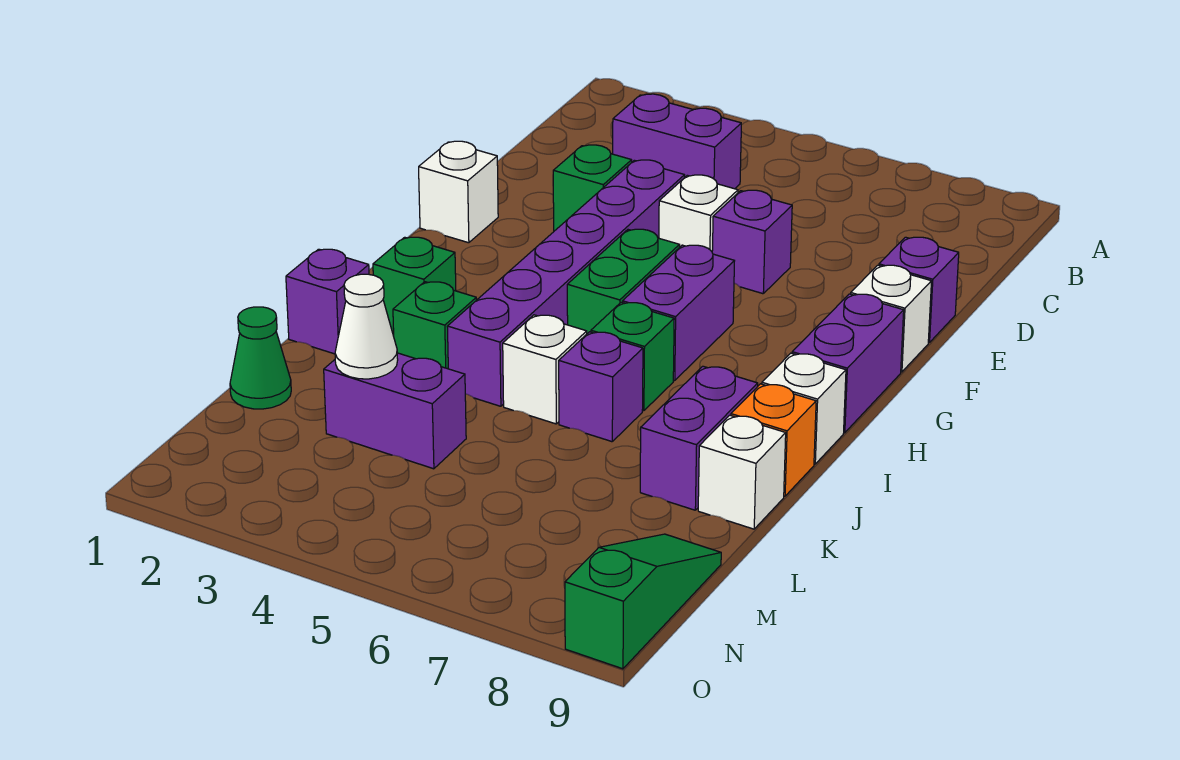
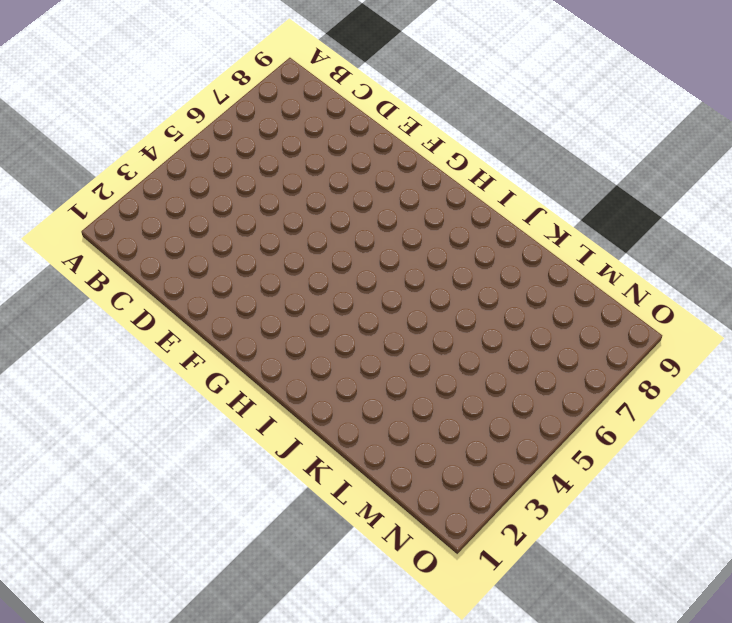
none -> purple 1x2 brick [613,94,741,189]
none -> green 1x1 brick [553,145,632,231]
none -> purple 1x6 brick [447,160,685,406]

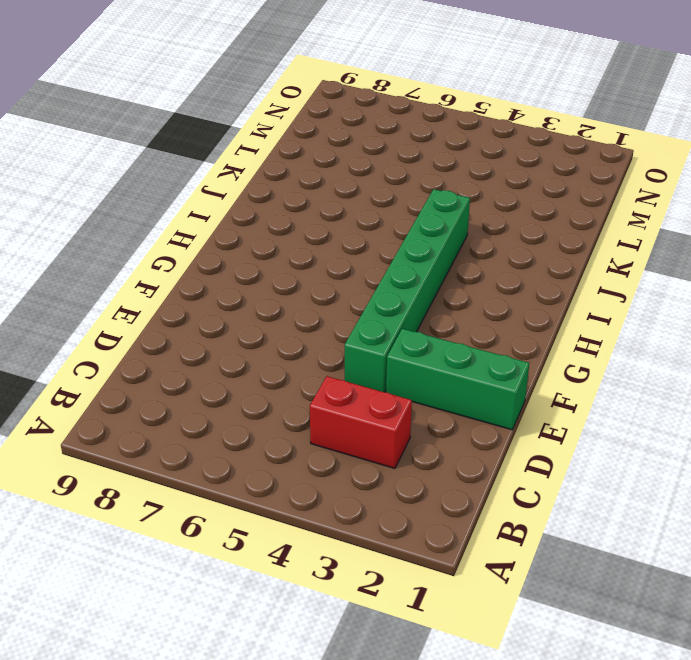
red 1x2 brick [310,376,412,468] -> purple 1x2 brick [613,94,741,189]
green 1x3 brick [386,329,529,430] -> green 1x1 brick [553,145,632,231]
green 1x6 brick [345,189,470,392] -> purple 1x6 brick [447,160,685,406]
none -> white 1x1 brick [659,175,738,251]
none -> purple 1x1 brick [712,190,792,294]
none -> purple 1x1 brick [879,237,959,343]

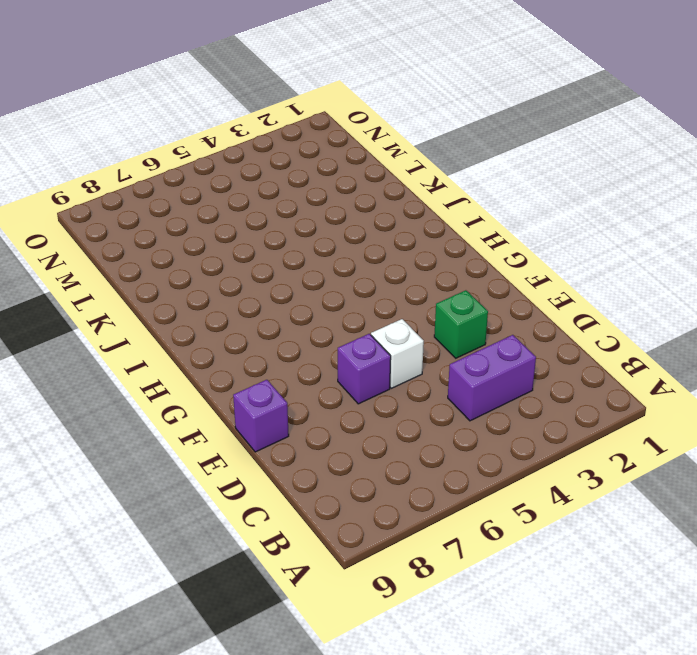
none -> purple 1x6 brick [447,160,685,406]
none -> white 1x1 brick [419,141,498,243]
none -> white 1x1 brick [851,265,932,372]

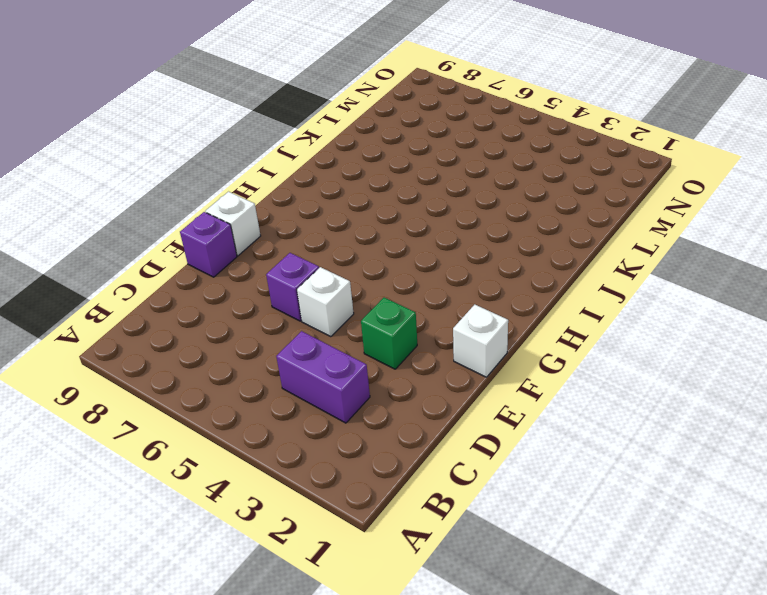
none -> purple 1x6 brick [447,160,685,406]
none -> green 1x2 brick [567,229,680,334]
none -> purple 1x2 brick [623,245,734,381]

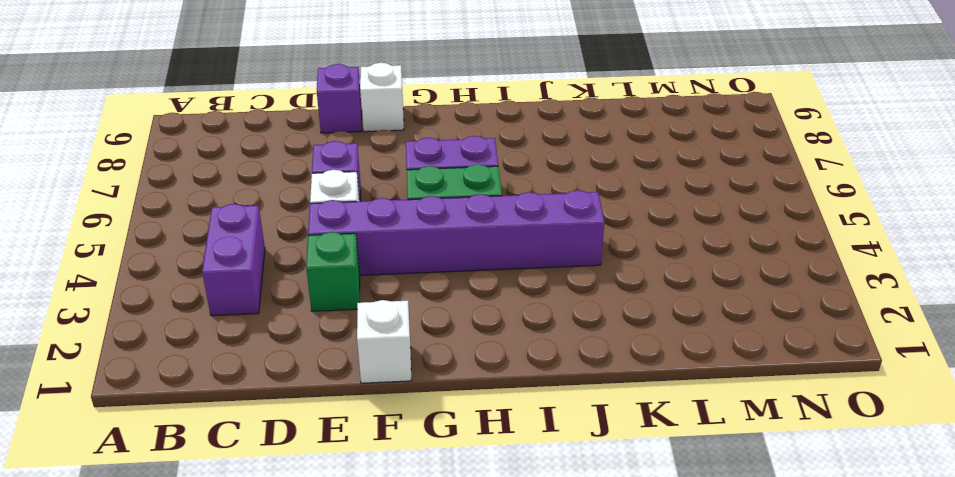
none -> purple 1x2 brick [792,294,904,433]
none -> green 1x1 brick [373,237,456,331]
none -> green 1x1 brick [591,302,674,411]

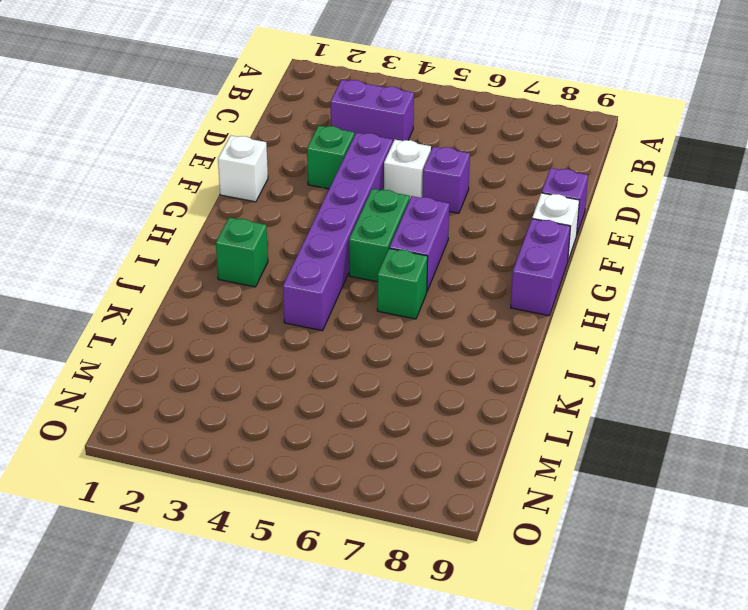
none -> white 1x1 brick [762,353,846,464]
none -> purple 1x1 brick [286,249,369,354]
none -> green 1x1 brick [393,282,476,369]

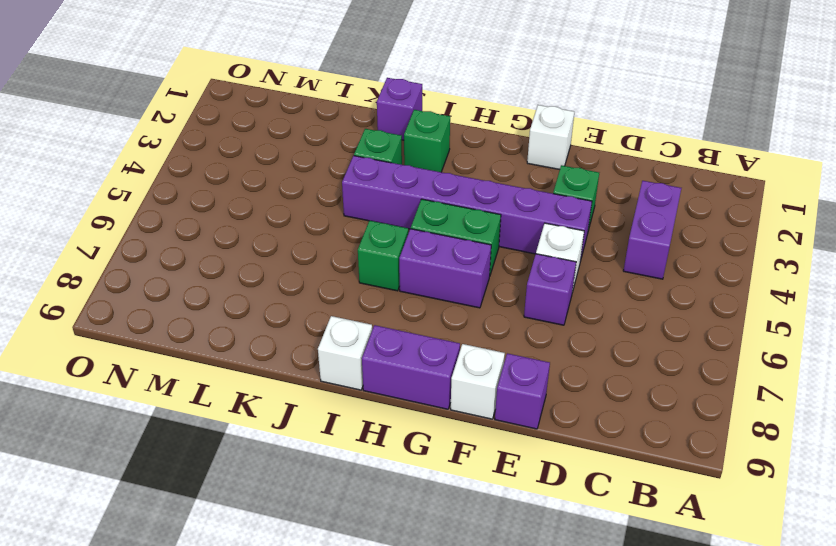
none -> white 1x1 brick [503,315,587,424]
none -> purple 1x1 brick [559,332,643,442]
none -> purple 1x2 brick [640,366,758,510]

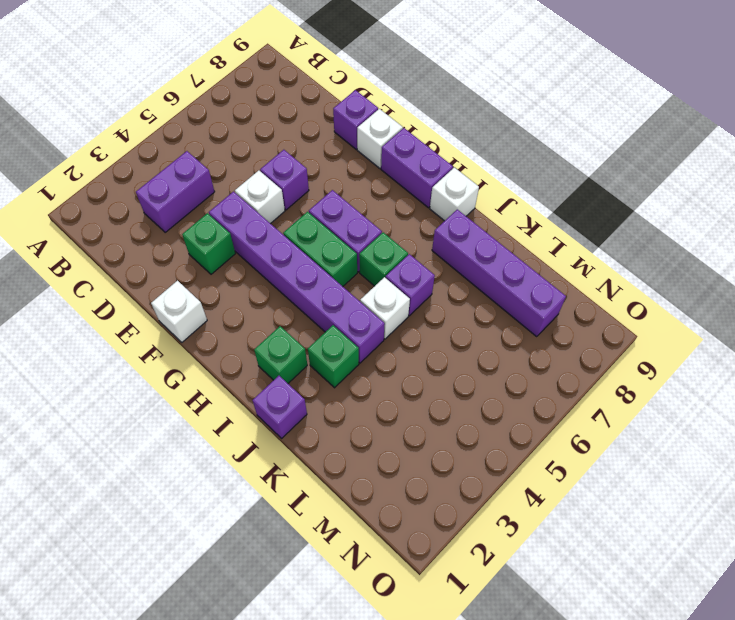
purple 1x4 brick [432,209,566,337] -> purple 1x2 brick [640,366,758,510]
none -> orange 1x1 brick [731,384,816,496]
none -> white 1x1 brick [698,415,786,529]
none -> green 1x1 cone [230,307,291,409]

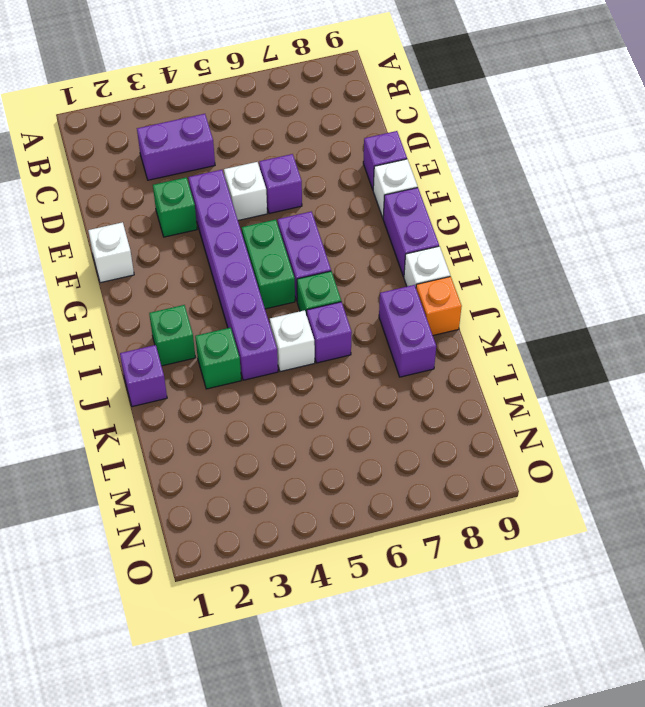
none -> white 1x1 brick [698,415,786,529]
none -> green 1x1 cone [230,307,291,409]
none -> purple 1x2 brick [324,353,466,469]

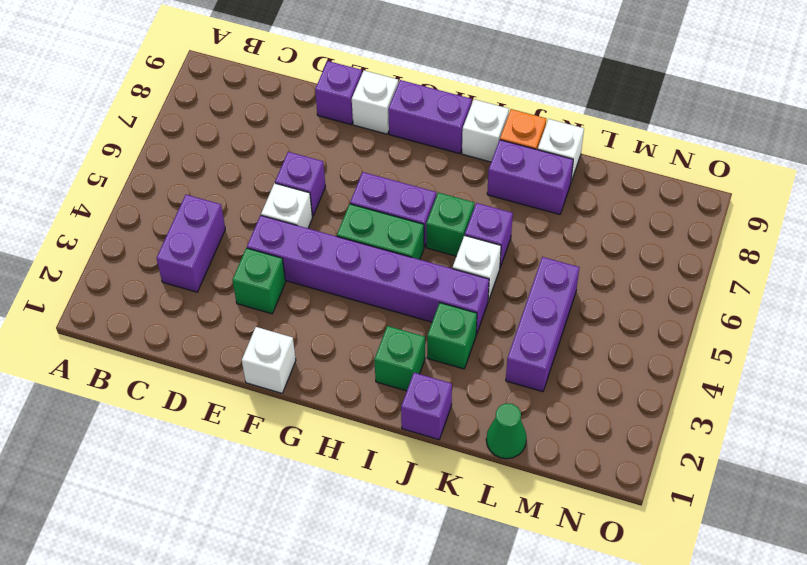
purple 1x3 brick [506,257,579,392] -> purple 1x2 brick [324,353,466,469]
none -> green 1x3 slope [565,534,721,669]
none -> white 1x1 cone [335,274,398,379]

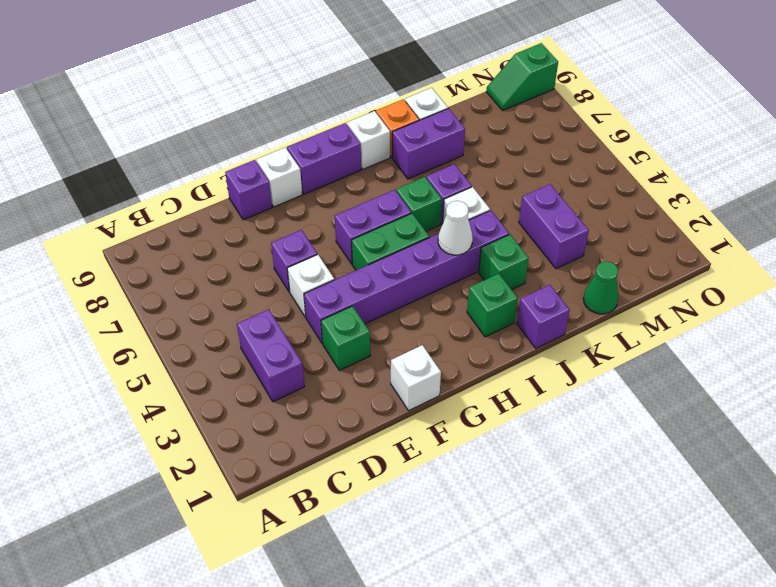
white 1x1 cone [438,201,473,255] -> white 1x1 cone moved to [335,274,398,379]
green 1x2 slope [486,43,558,110] -> green 1x3 slope [565,534,721,669]

